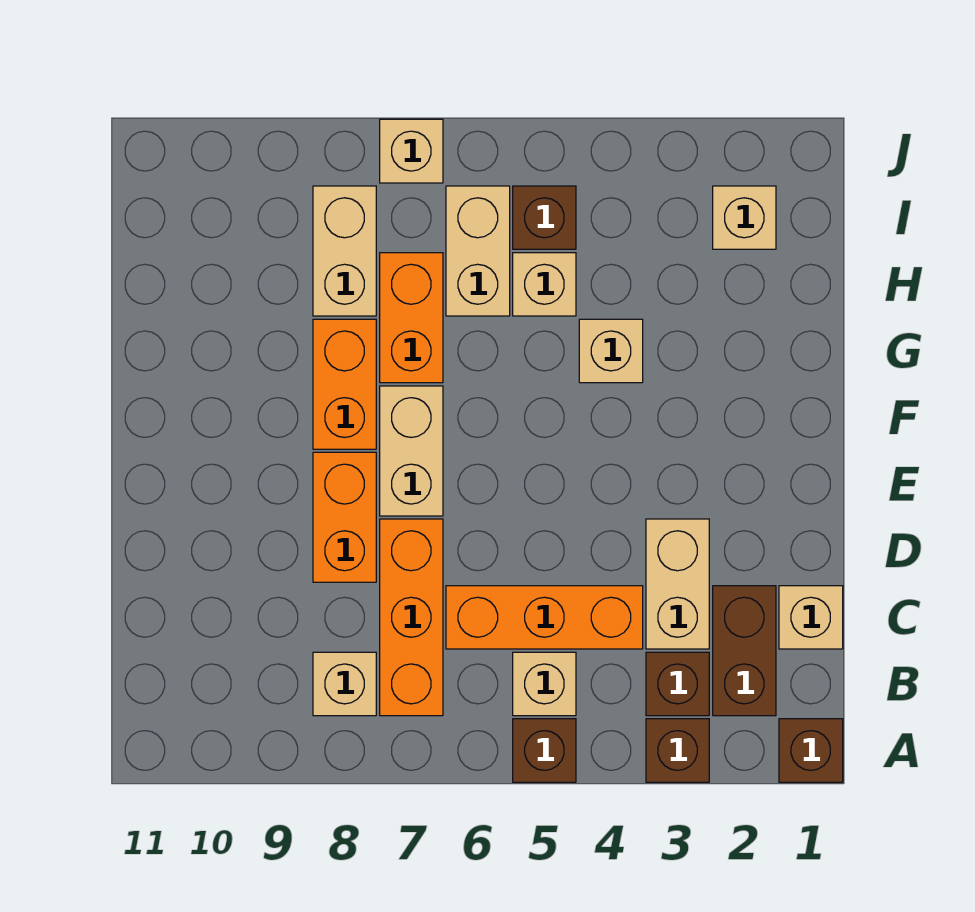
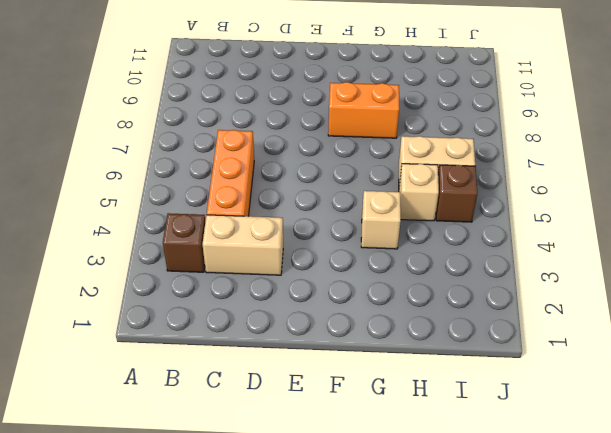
none -> brown 1x1 brick [779,719,843,782]
none -> brown 1x1 brick [646,719,709,782]
none -> brown 1x1 brick [513,719,576,782]

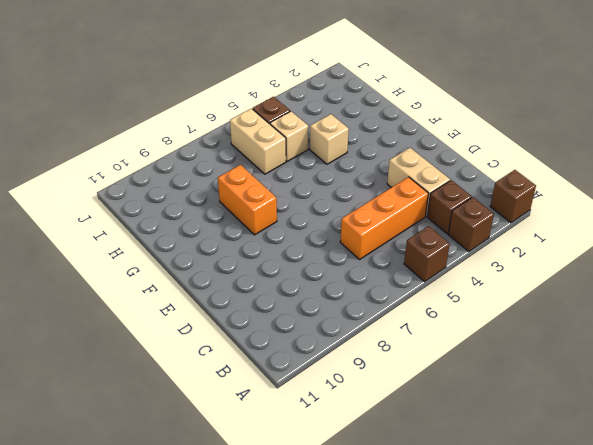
none -> brown 1x2 brick [713,586,776,716]
none -> tan 1x1 brick [513,652,576,716]
none -> orange 1x3 brick [380,519,443,716]

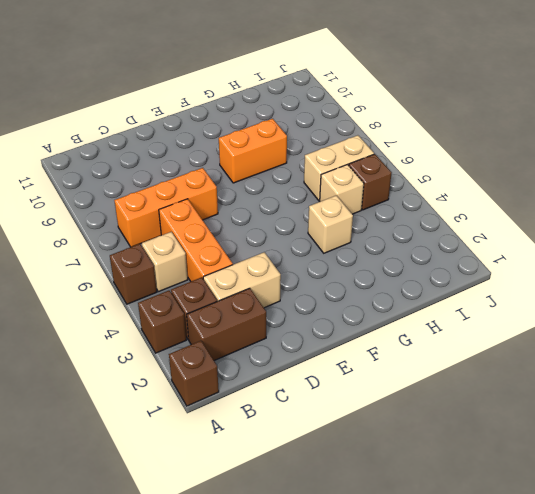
none -> tan 1x1 brick [313,652,376,716]
none -> tan 1x1 brick [779,586,843,649]
none -> orange 1x2 brick [313,452,376,582]

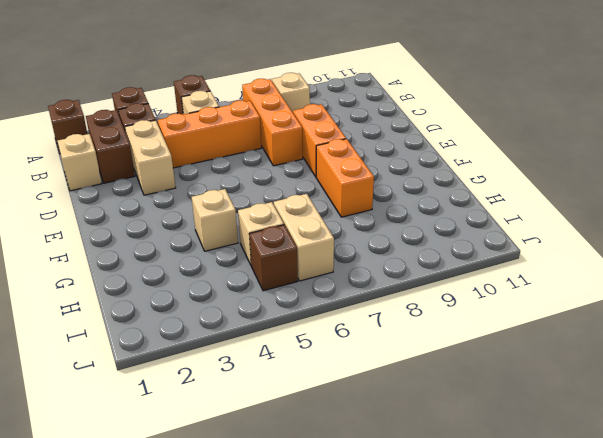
none -> tan 1x2 brick [380,386,443,516]
none -> orange 1x2 brick [380,253,443,383]
none -> tan 1x2 brick [313,186,376,316]

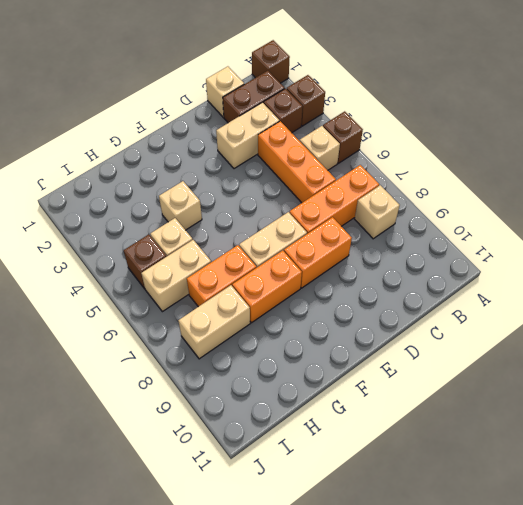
none -> tan 1x1 brick [713,186,776,249]
none -> tan 1x1 brick [380,119,443,183]

